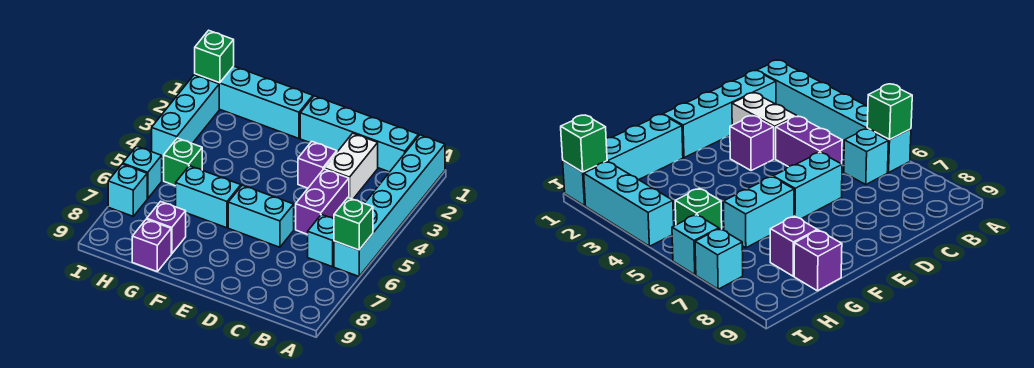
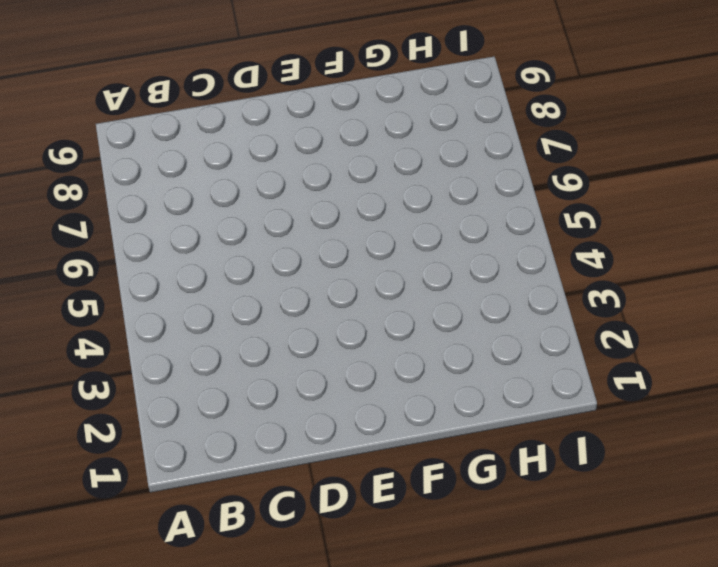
none -> cyan 1x6 brick [334,135,445,276]
none -> cyan 1x4 brick [300,96,418,172]
none -> cyan 1x1 brick [308,215,334,267]

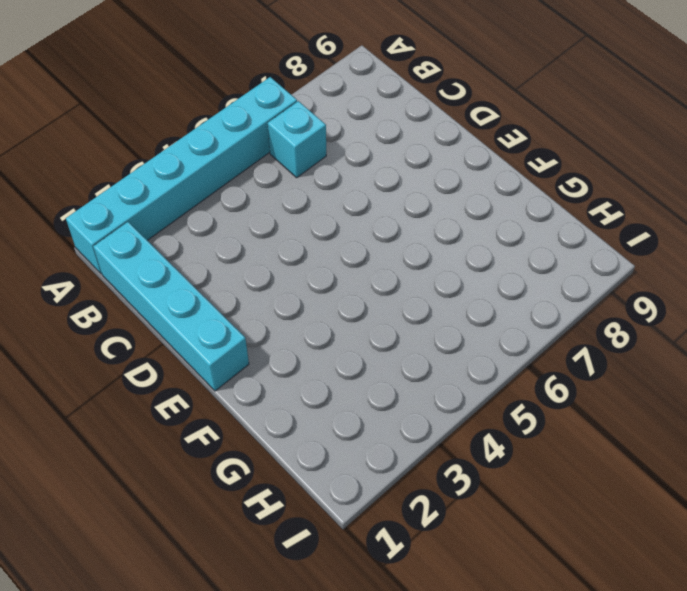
none -> white 1x2 brick [324,133,378,199]
none -> purple 1x2 brick [296,169,349,234]
none -> purple 1x1 brick [298,142,337,188]

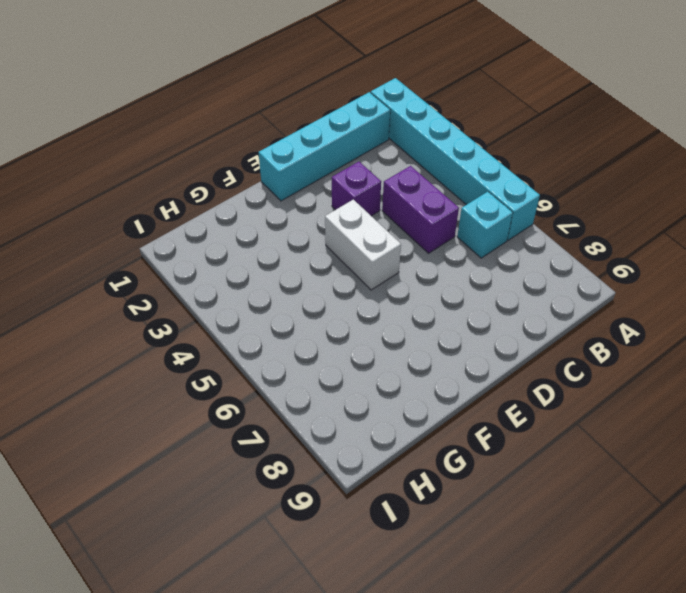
white 1x2 brick [325,199,401,290] -> white 1x2 brick moved to [324,133,378,199]
none -> cyan 1x2 brick [228,185,294,247]
none -> cyan 1x4 brick [195,66,313,138]
none -> cyan 1x2 brick [176,166,241,228]

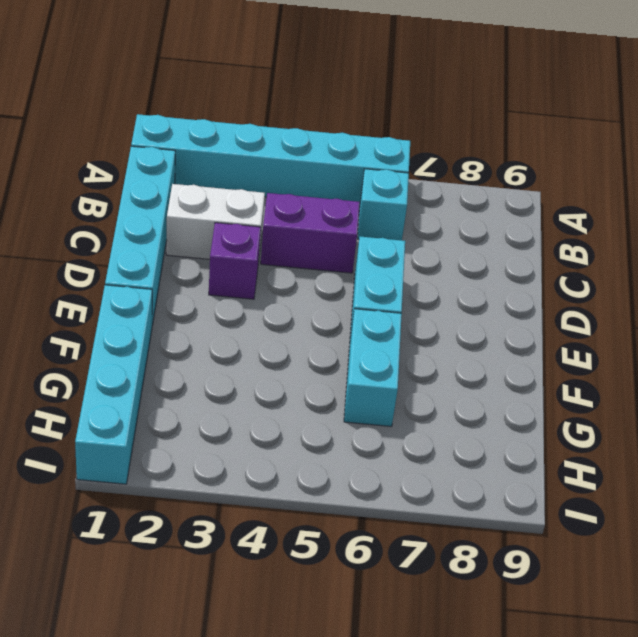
none -> purple 1x1 brick [147,201,186,254]
none -> purple 1x1 brick [132,219,171,271]
none -> green 1x1 brick [164,138,202,186]

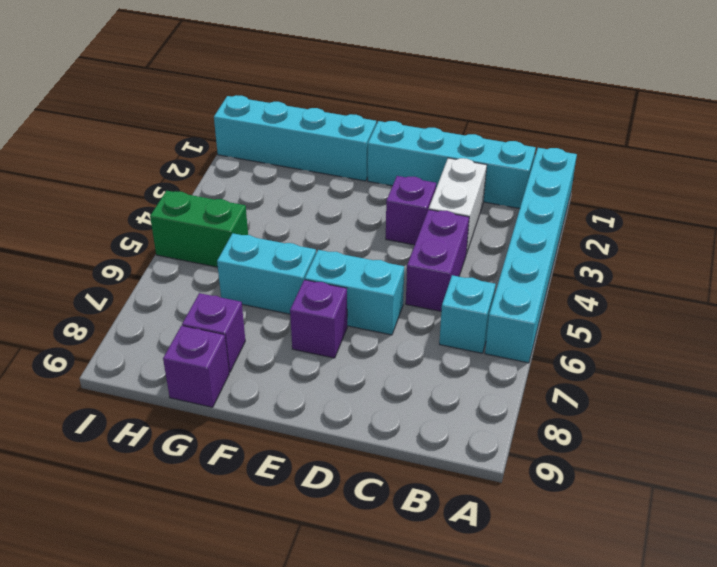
purple 1x1 brick [290,280,347,358] -> none
green 1x2 brick [150,191,248,267] -> green 1x1 brick [164,138,202,186]
none -> cyan 1x3 brick [152,75,219,158]
none -> cyan 1x1 brick [123,146,162,199]
none -> cyan 1x1 brick [108,164,147,216]

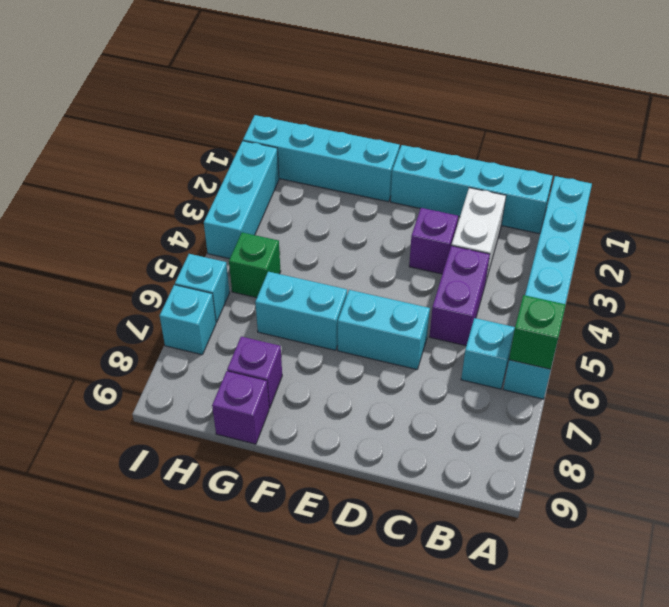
none -> green 1x1 brick [195,30,234,83]

